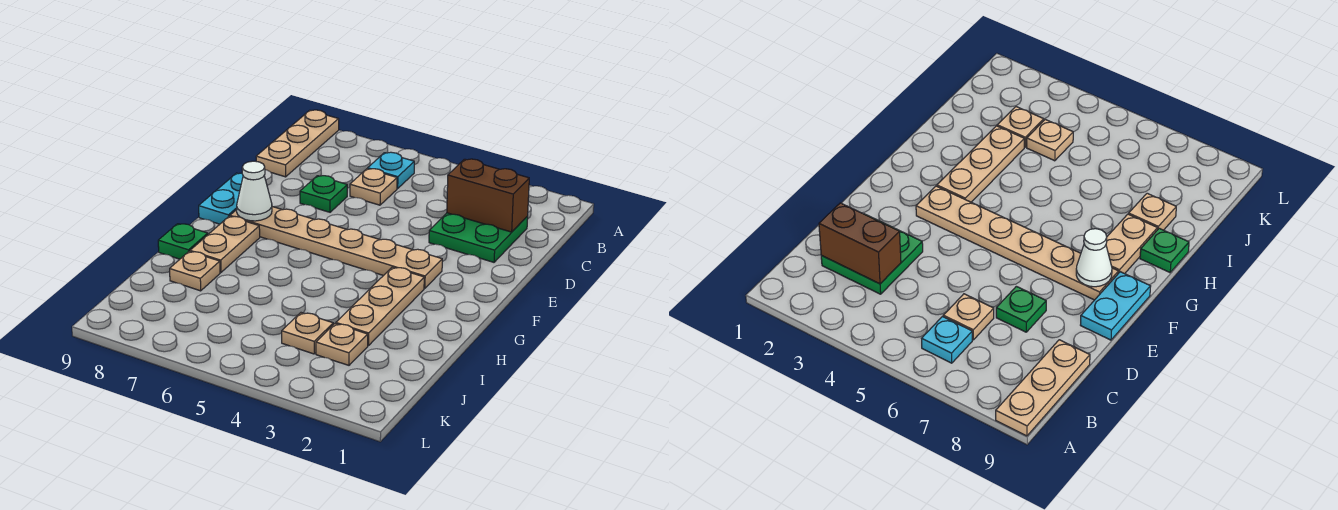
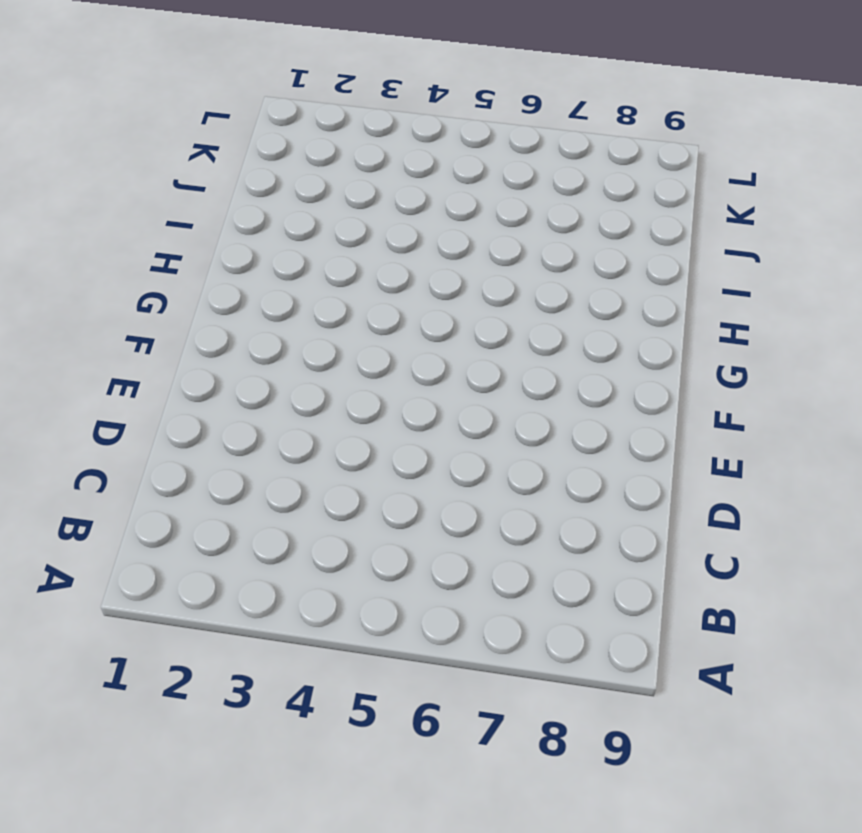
none -> tan 1x3 plate [256,110,339,177]
none -> cyan 1x1 plate [368,152,414,189]
none -> green 2x2 plate [429,213,528,262]

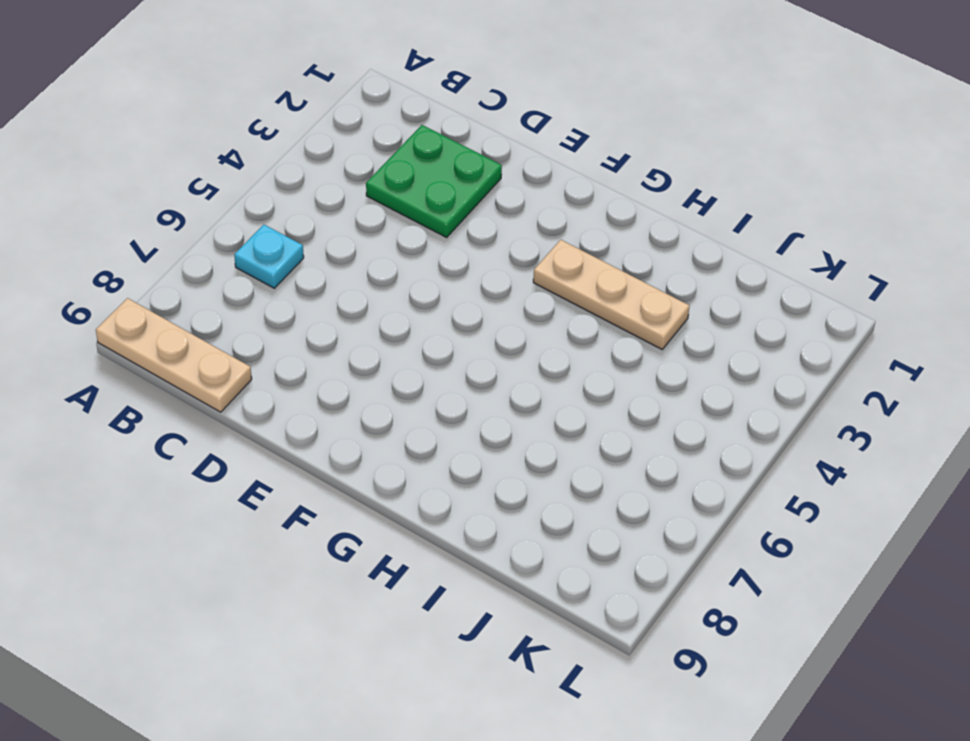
none -> tan 1x1 plate [350,169,397,205]
none -> green 1x1 plate [300,176,347,212]
none -> cyan 1x2 plate [199,173,243,224]

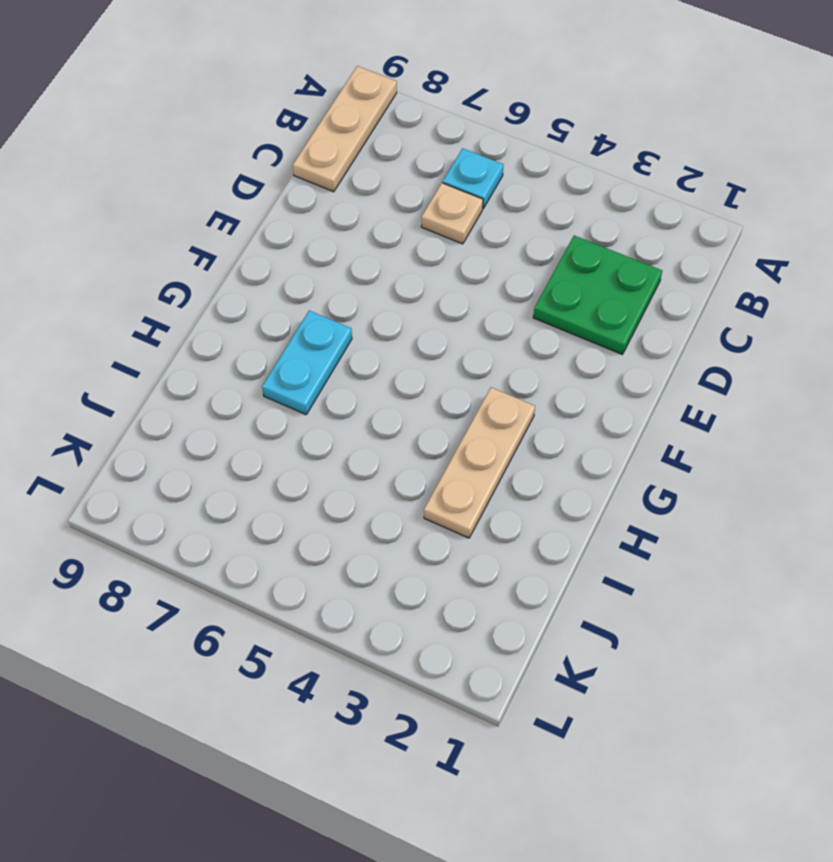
cyan 1x2 plate [262,311,352,415] -> cyan 1x2 plate moved to [199,173,243,224]
none -> green 1x1 plate [300,176,347,212]
none -> tan 1x6 plate [230,207,442,288]
none -> tan 1x2 plate [190,216,260,272]

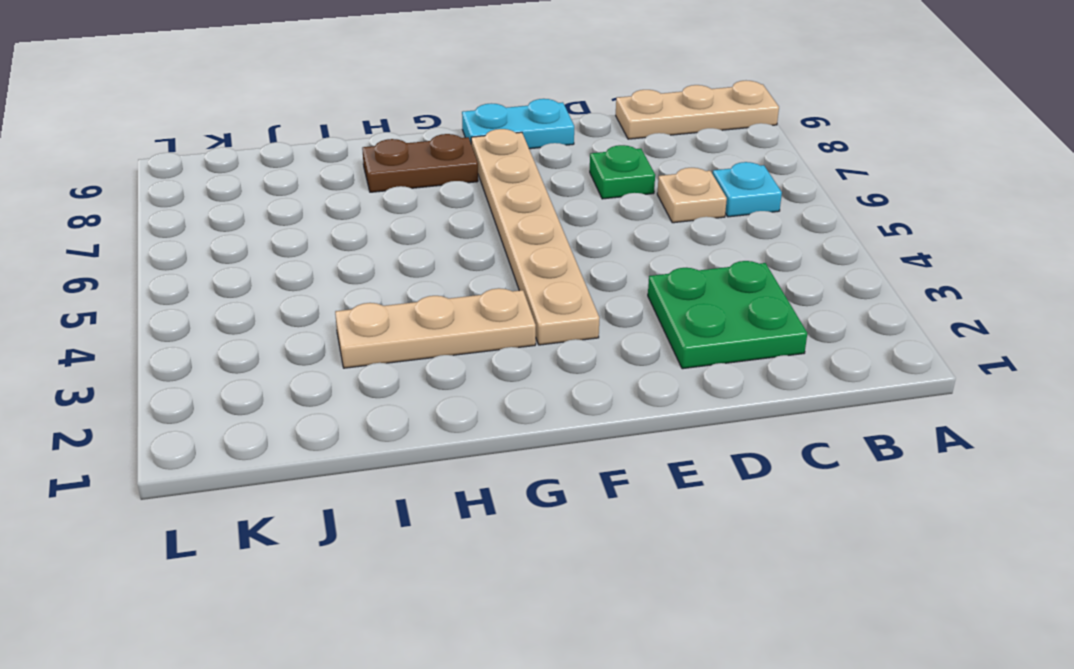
brown 1x2 plate [362,134,478,192] -> tan 1x2 plate [190,216,260,272]
none -> green 1x1 plate [158,224,208,259]
none -> tan 1x1 plate [170,251,220,291]
none -> tan 1x1 plate [316,324,368,365]

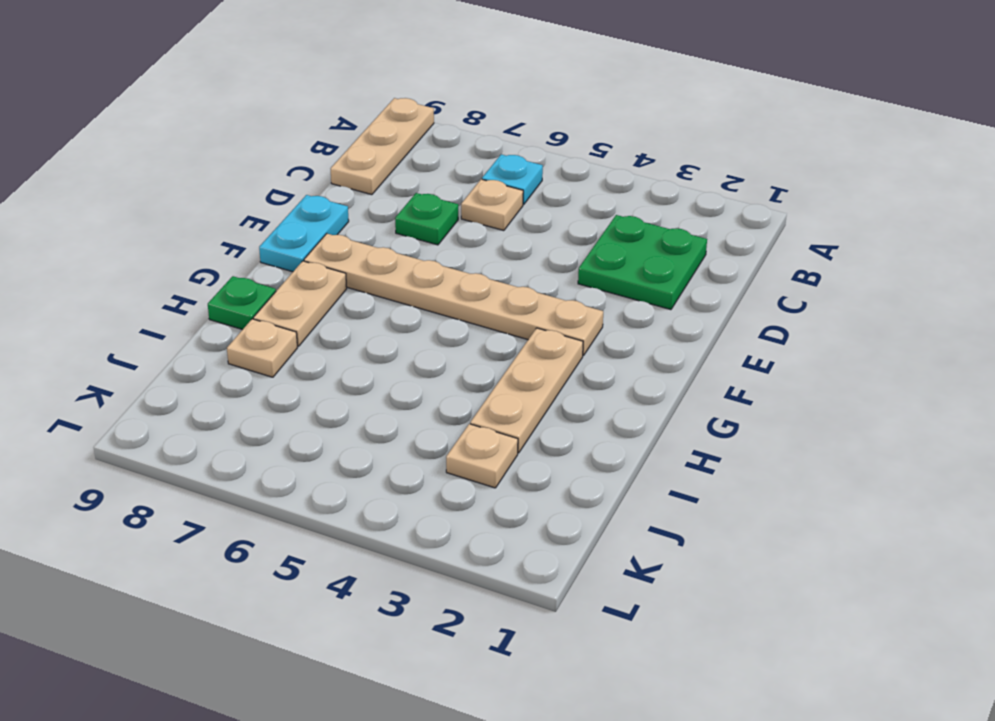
none -> tan 1x1 plate [282,313,333,354]
none -> brown 1x2 brick [447,159,529,232]
none -> white 1x1 cone [237,161,272,221]

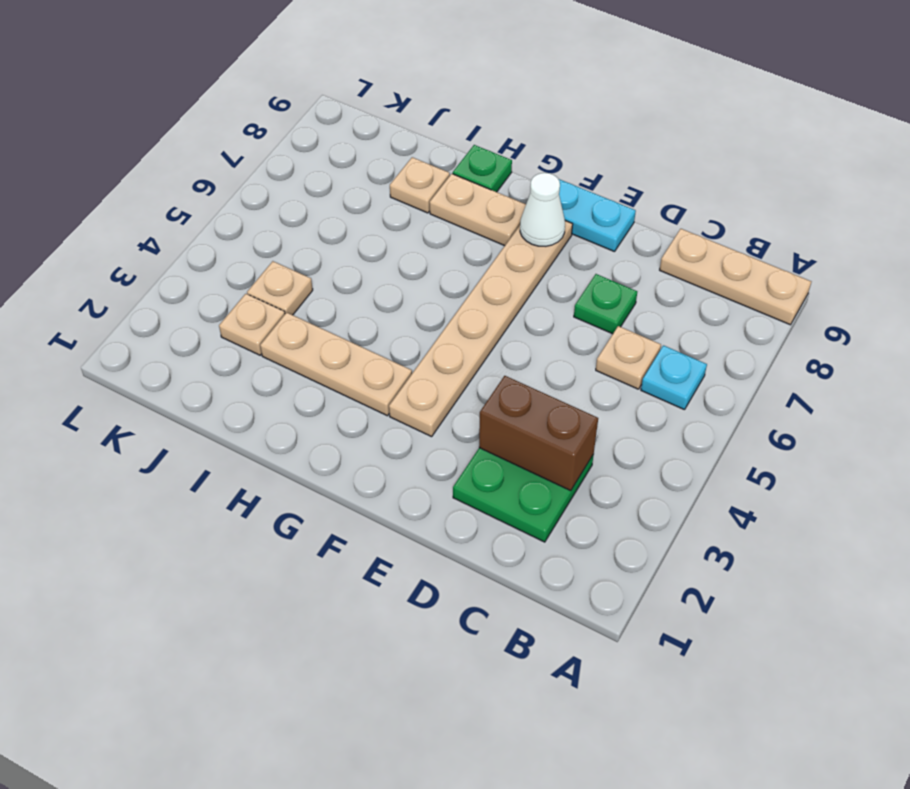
brown 1x2 brick [479,376,598,491] -> brown 1x2 brick turned to [447,159,529,232]

